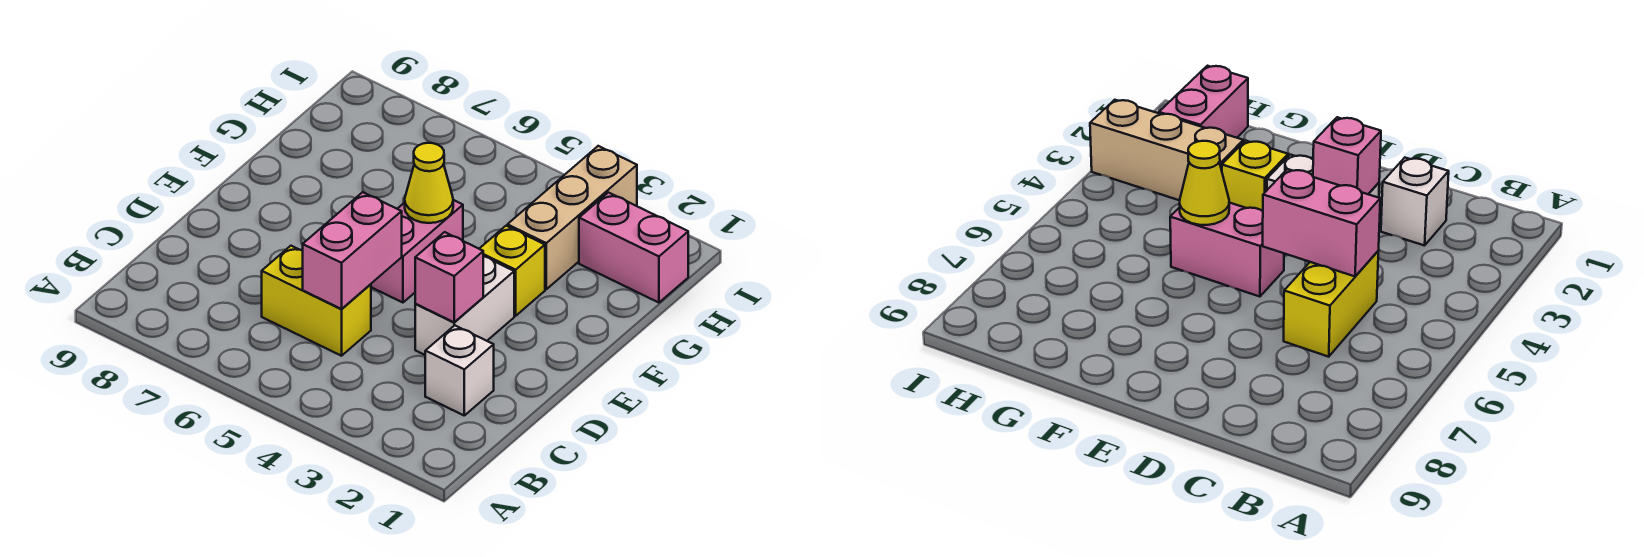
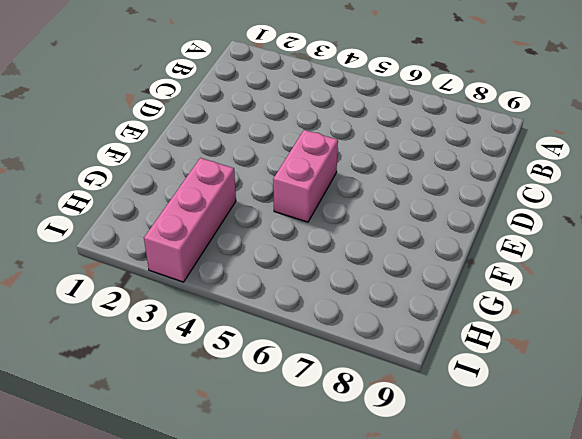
pink 1x3 brick [144,158,236,282] -> tan 1x3 brick [507,146,637,289]
none -> white 1x1 brick [425,325,494,415]
none -> yellow 1x2 brick [262,246,371,356]

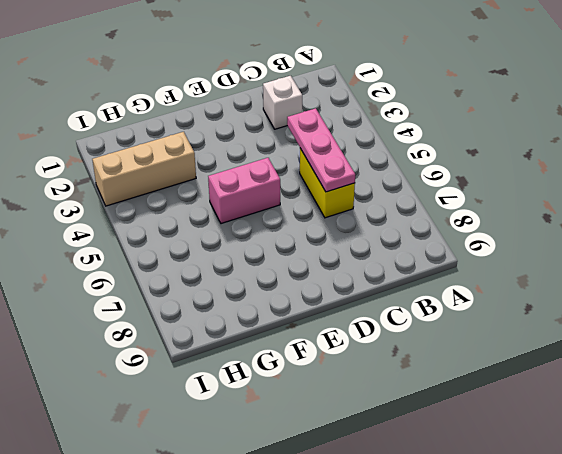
pink 1x3 plate [287,108,355,192] -> pink 1x2 brick [303,192,402,309]
none -> white 1x2 brick [415,256,514,355]
none -> yellow 1x1 brick [479,226,545,316]

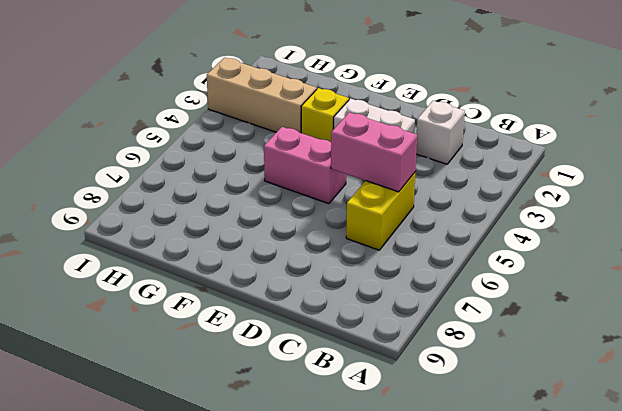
none -> pink 1x2 brick [579,193,688,303]
none -> pink 1x1 brick [415,232,483,322]

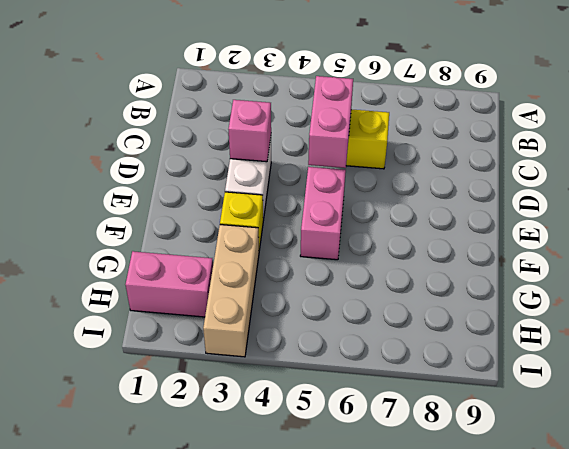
none -> white 1x1 brick [425,325,494,415]
none -> yellow 1x1 cone [405,143,453,223]

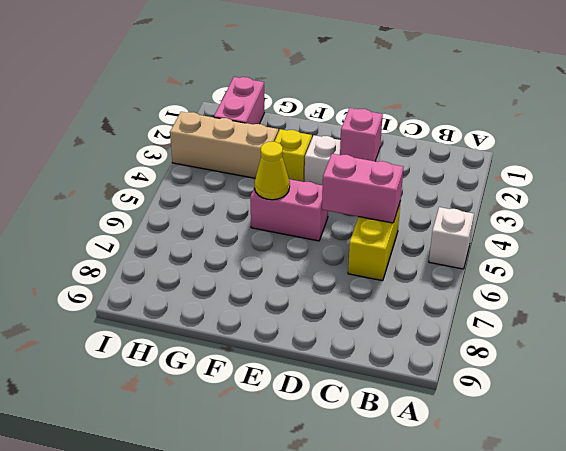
white 1x1 brick [429,207,474,269] -> white 1x1 brick moved to [425,325,494,415]

